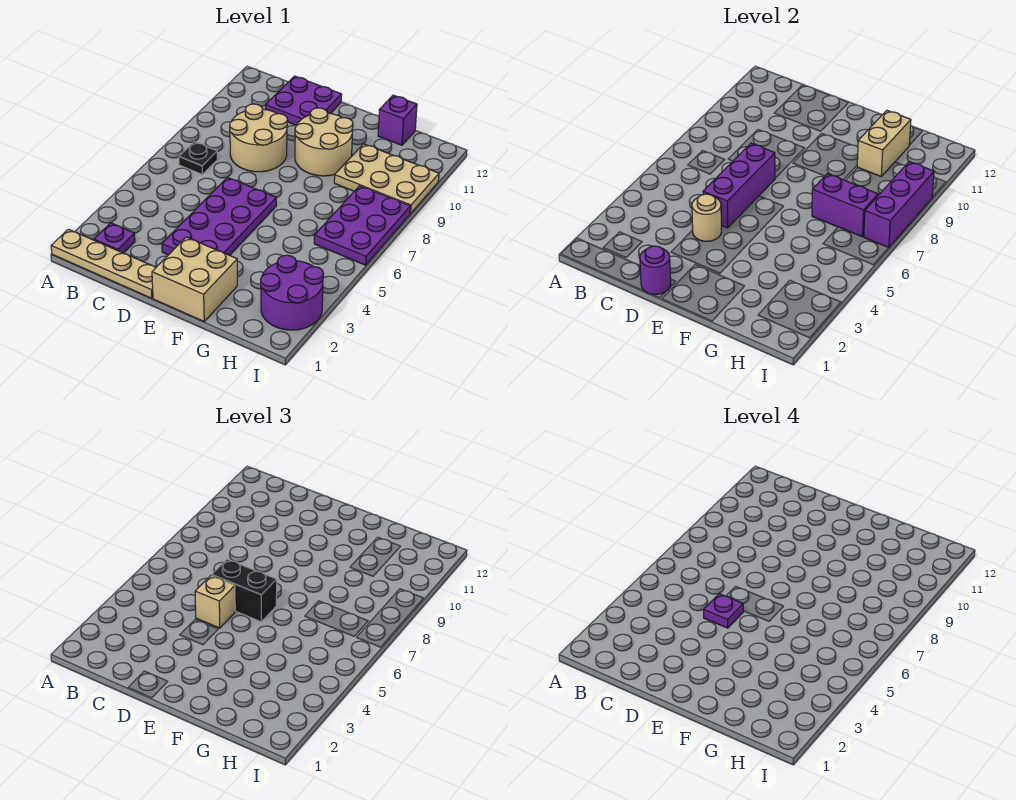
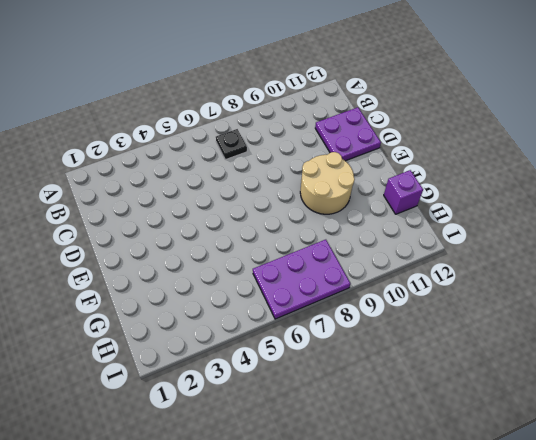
none -> tan 1x4 plate [51,229,156,298]
none -> purple 1x1 plate [94,223,135,253]
none -> tan 2x2 round brick [230,104,288,172]

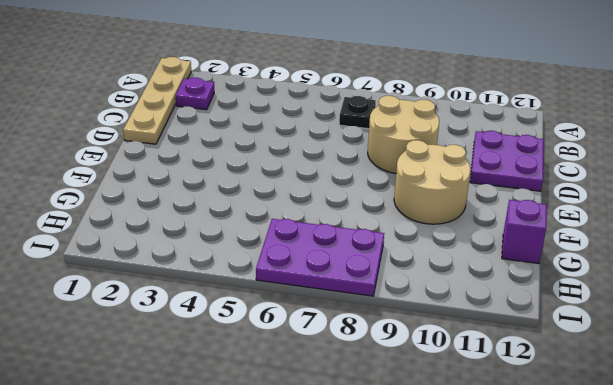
none -> purple 2x4 plate [162,177,276,255]
none -> tan 2x2 brick [152,237,237,321]
none -> tan 2x3 plate [334,144,439,214]

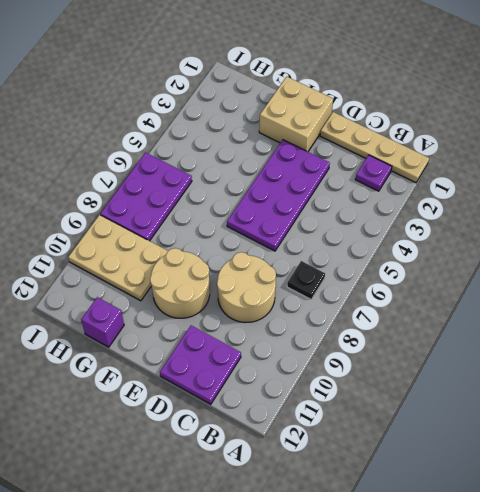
none -> purple 2x2 round brick [261,255,324,330]
none -> purple 1x1 round brick [640,246,671,294]
none -> tan 1x1 round brick [692,194,721,241]

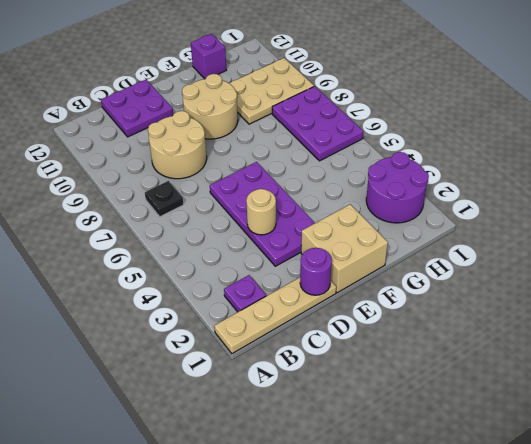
none -> purple 1x3 brick [703,143,775,228]
none -> purple 1x2 brick [812,174,878,237]
none -> tan 1x2 brick [857,111,911,176]

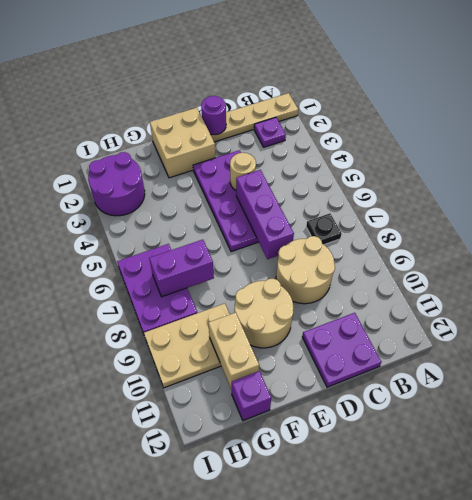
none -> purple 1x3 brick [864,162,934,248]
none -> tan 1x1 brick [195,575,235,628]
none -> black 1x2 brick [212,559,277,622]

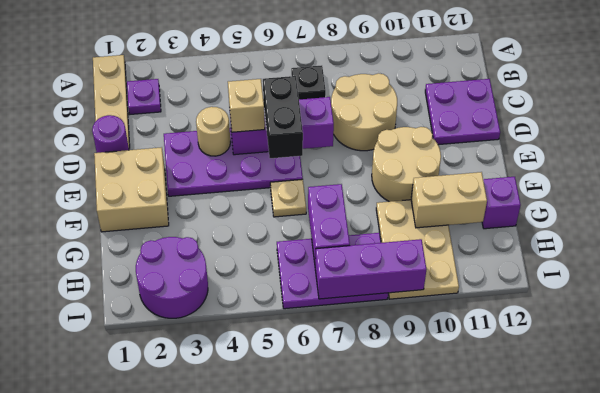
tan 1x1 plate [270,179,306,217] -> none
none -> purple 1x1 plate [704,594,743,628]

